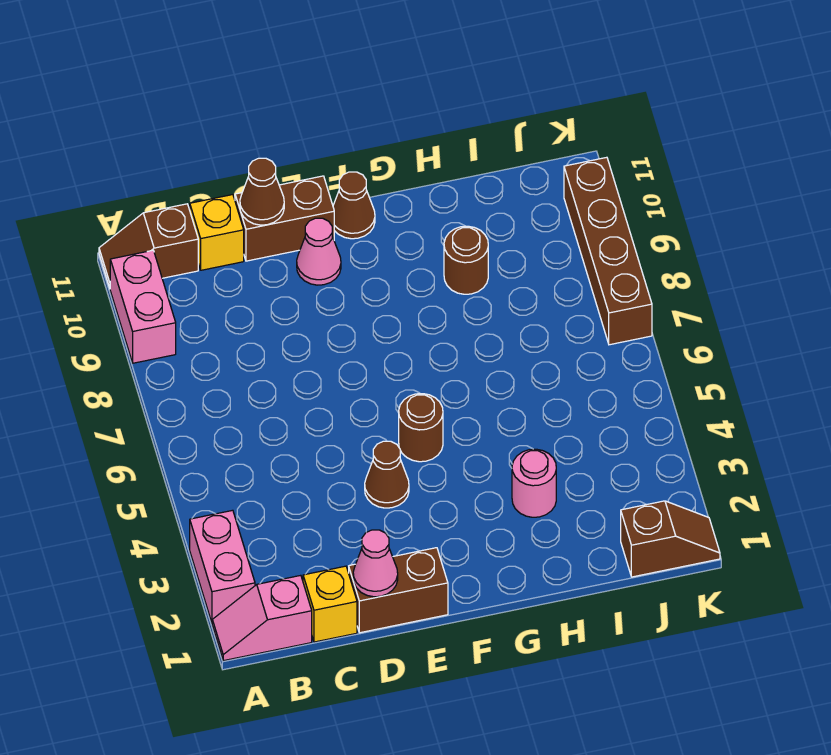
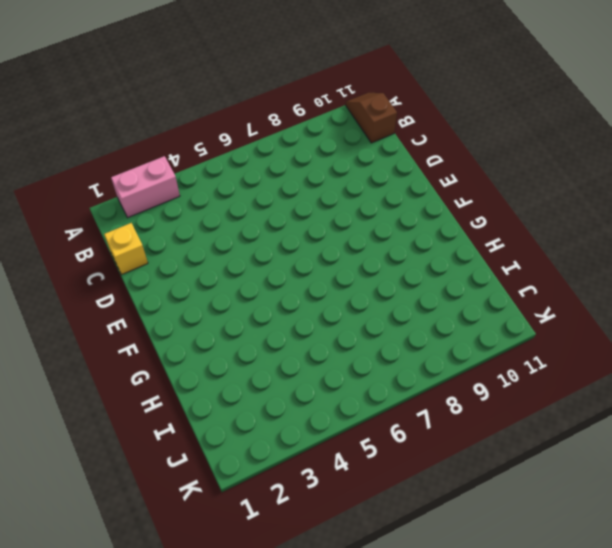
none -> pink 1x2 slope [212,575,312,661]
none -> pink 1x2 brick [110,250,176,363]
none -> yellow 1x1 brick [190,195,244,270]

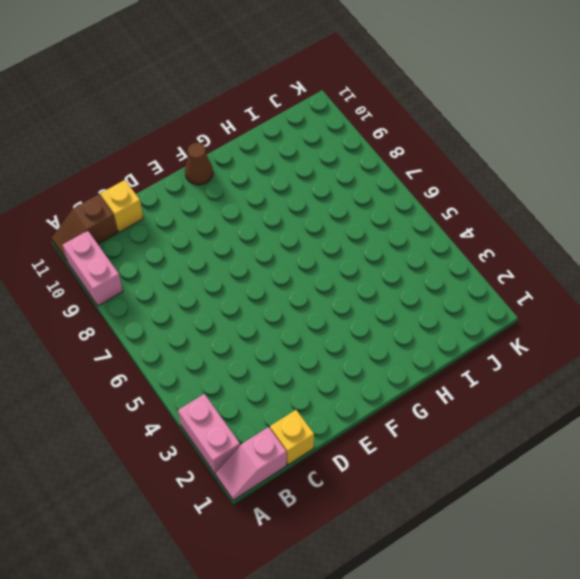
none -> brown 1x2 brick [349,548,448,633]
none -> brown 1x2 brick [235,176,334,261]
none -> brown 1x1 cone [365,441,409,508]

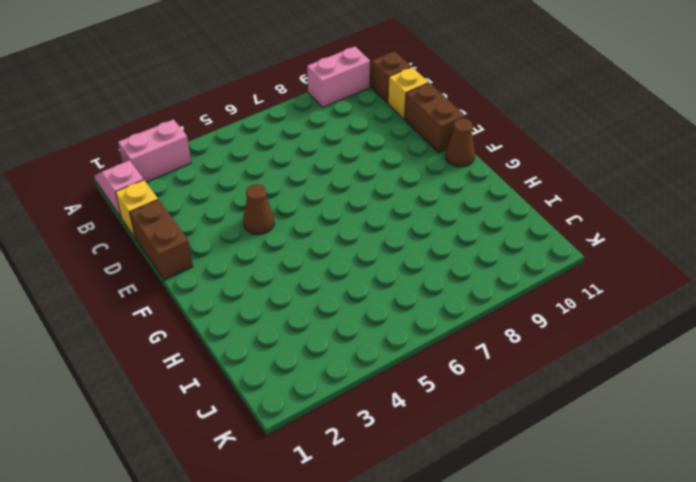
none -> pink 1x1 cone [297,218,341,285]
none -> brown 1x1 round brick [399,394,443,462]
none -> pink 1x1 round brick [512,449,556,517]

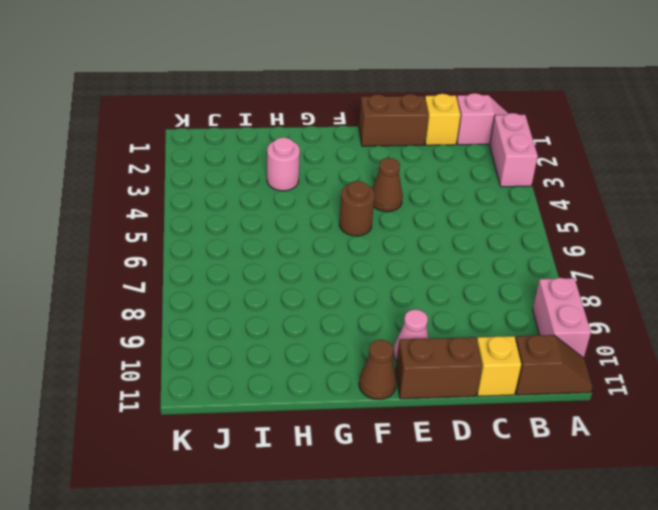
none -> brown 1x1 round brick [444,226,488,294]
none -> brown 1x2 slope [621,501,720,577]
none -> brown 1x4 brick [564,157,652,345]

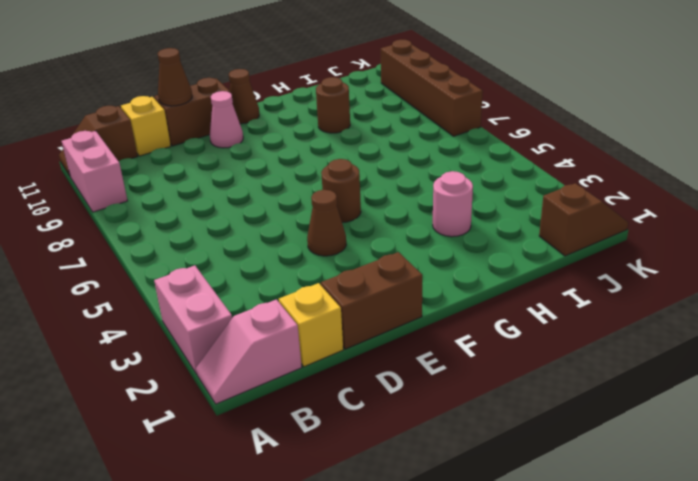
none -> pink 1x1 cone [353,530,398,597]

